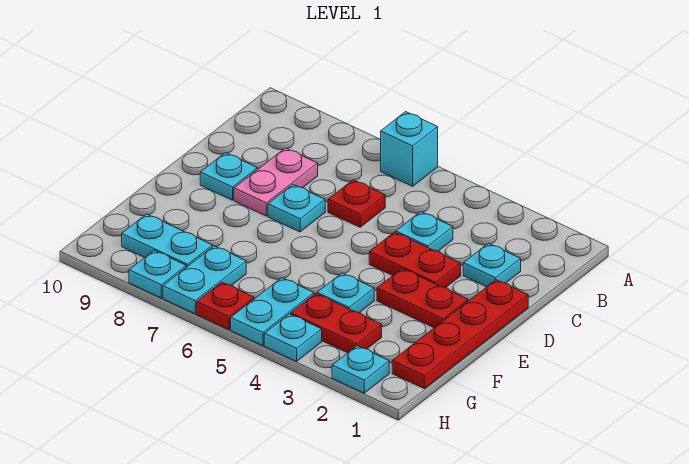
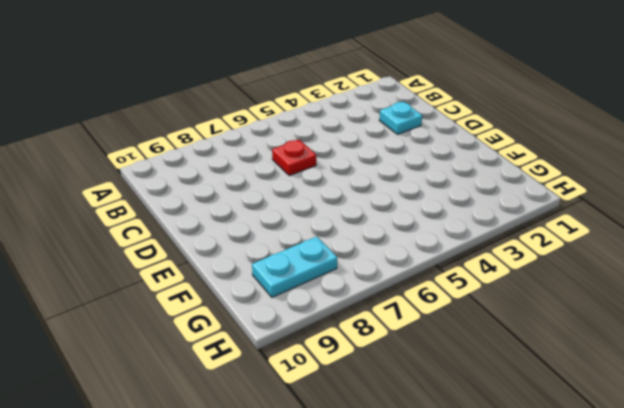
none -> cyan 1x1 brick [380,112,438,186]
none -> cyan 1x1 plate [396,212,453,251]
none -> pink 1x2 plate [234,148,318,216]

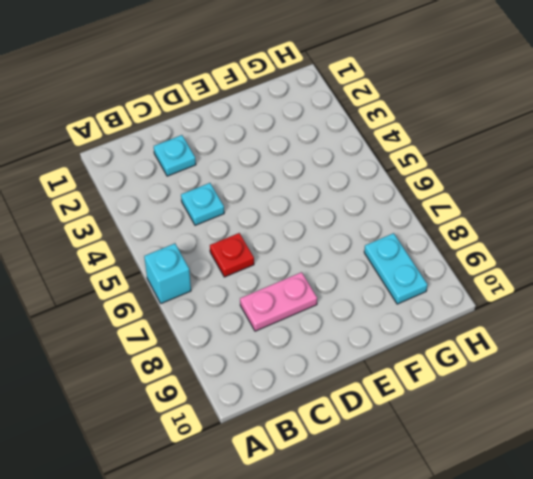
none -> red 1x4 plate [392,280,528,389]
none -> red 1x2 plate [369,232,461,288]
none -> cyan 1x1 plate [268,185,325,232]

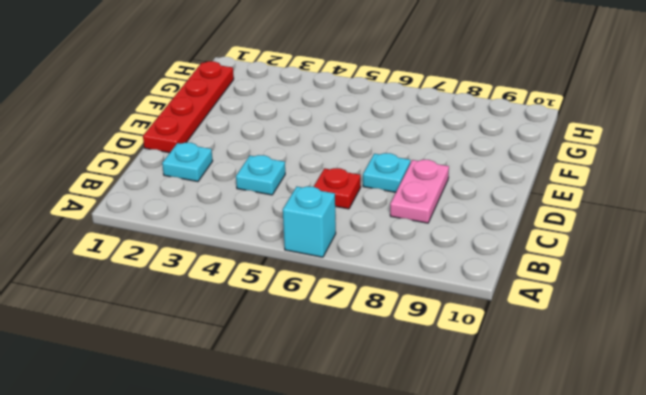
none -> red 1x2 plate [369,232,461,288]
none -> cyan 1x1 plate [200,153,258,200]
none -> red 1x2 plate [377,269,468,328]

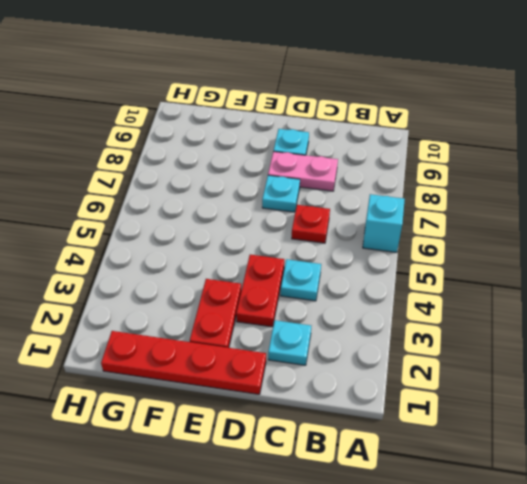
none -> cyan 1x1 plate [317,273,374,313]
none -> red 1x2 plate [291,294,382,353]
none -> cyan 1x2 plate [231,278,314,346]

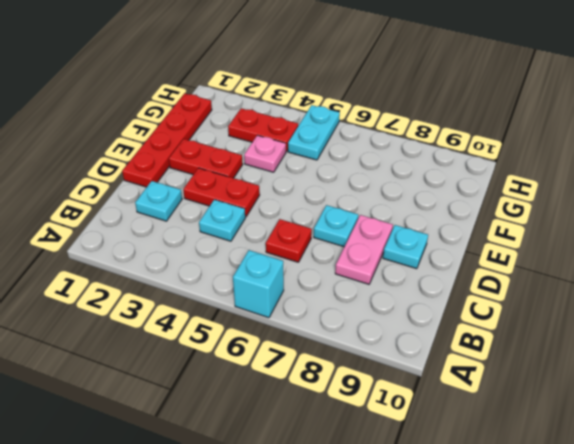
pink 1x1 plate [244,135,286,172] -> cyan 1x1 plate [317,273,374,313]
none -> cyan 1x2 plate [163,246,246,314]
none -> cyan 1x2 plate [122,214,213,267]
none -> cyan 1x1 plate [332,346,389,393]

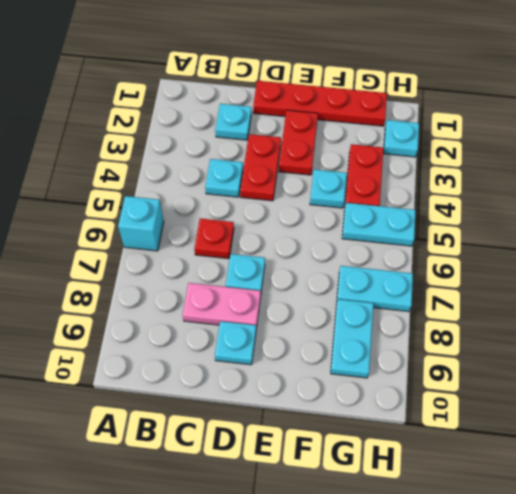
none -> cyan 1x1 plate [264,314,322,361]
none -> red 1x1 plate [197,282,254,330]
none -> cyan 1x1 plate [129,250,186,298]

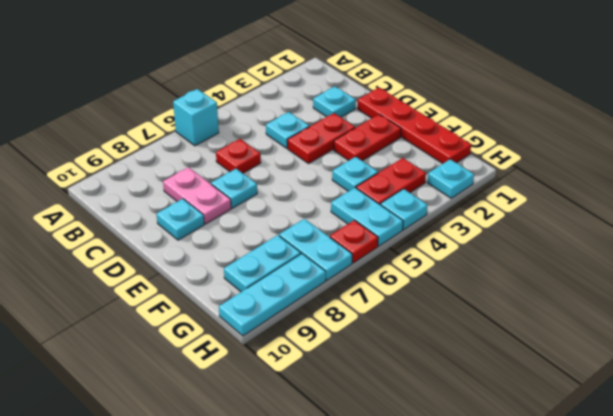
cyan 1x3 plate [219,254,326,336] -> cyan 1x1 plate [129,250,186,298]

